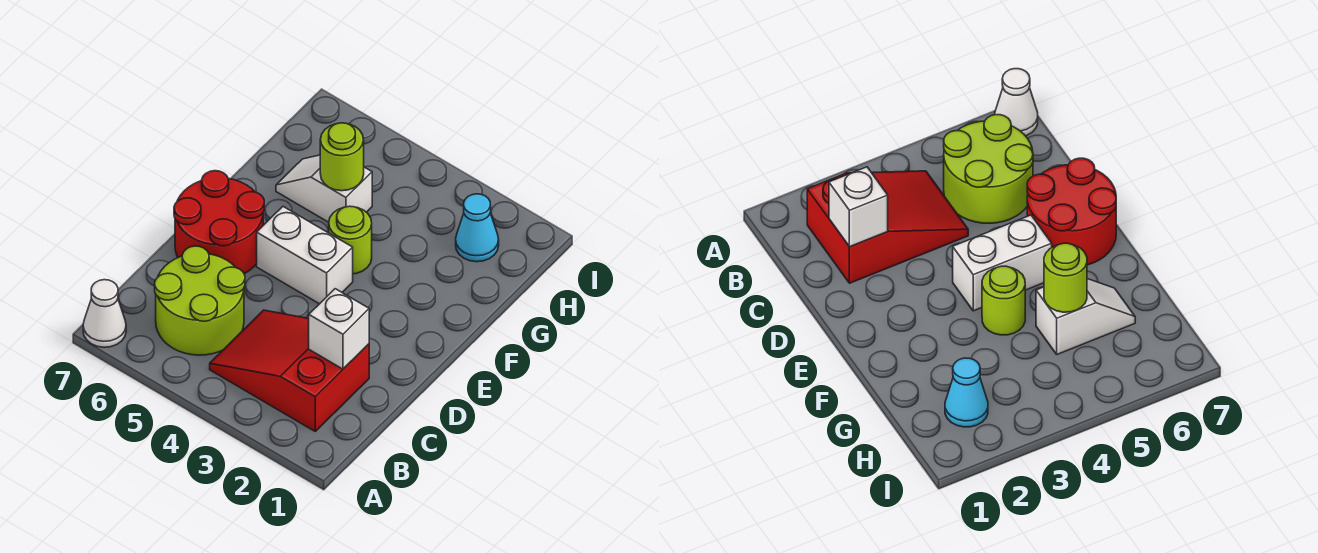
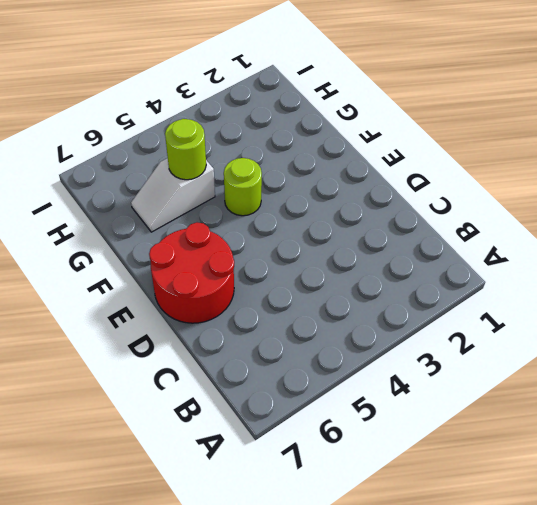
none -> white 1x1 cone [83,280,126,347]
none -> red 2x3 slope [210,310,369,431]

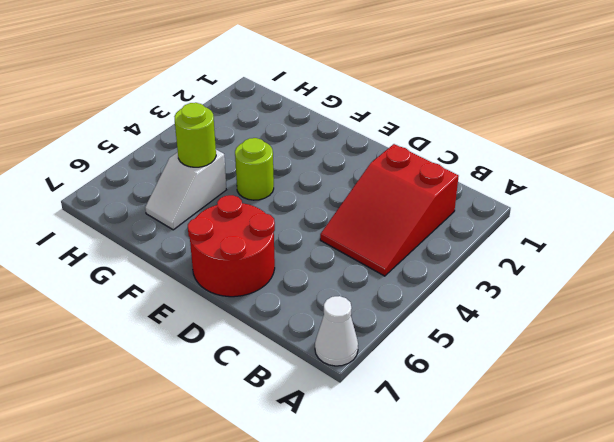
none -> lime 2x2 round brick [155,246,245,355]
none -> white 1x2 brick [257,207,353,304]

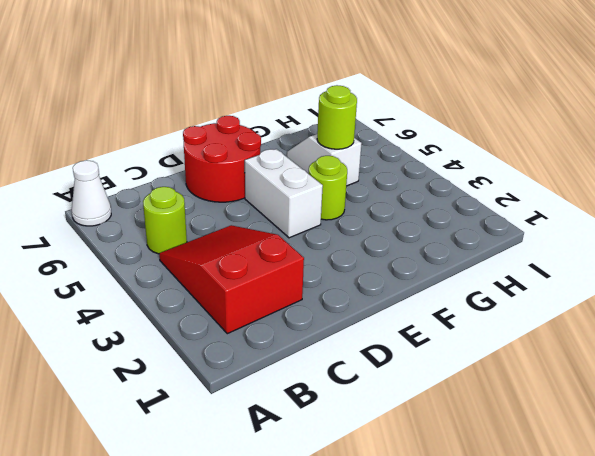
lime 1x1 round brick [143,187,187,254] -> lime 2x2 round brick [155,246,245,355]
none -> cyan 1x1 cone [456,194,499,262]
none -> white 1x1 brick [309,289,369,369]

